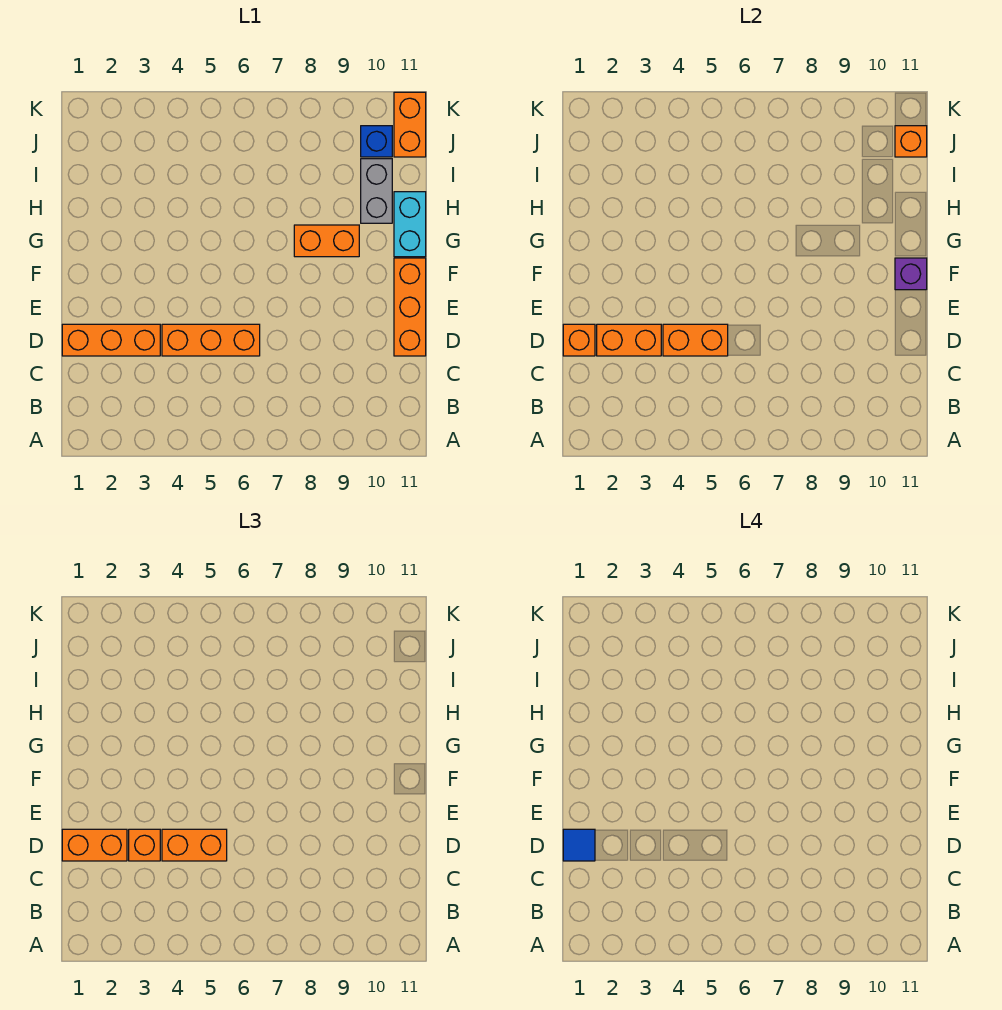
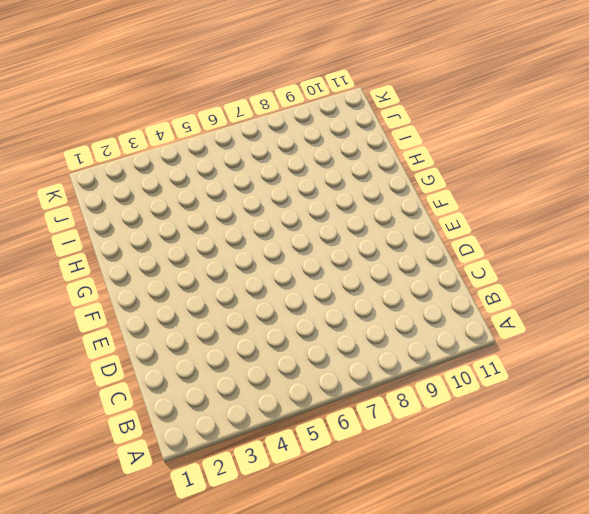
none -> orange 1x3 brick [62,324,160,356]
none -> orange 1x3 brick [162,324,260,356]
none -> orange 1x3 brick [394,258,426,356]

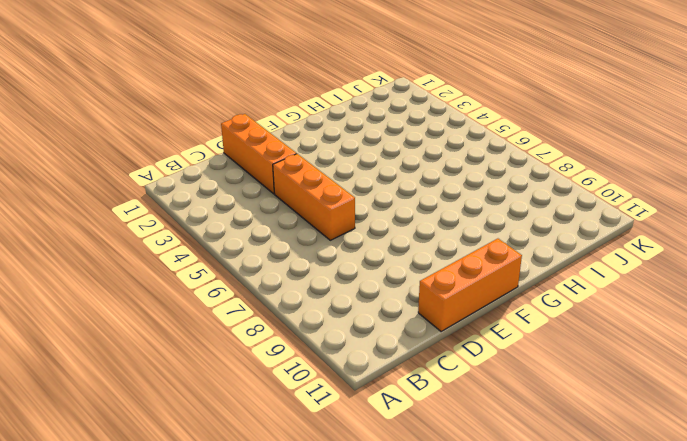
none -> orange 1x2 brick [294,225,359,257]
none -> cyan 1x2 brick [394,192,426,257]
none -> grey 1x2 brick [361,159,392,223]

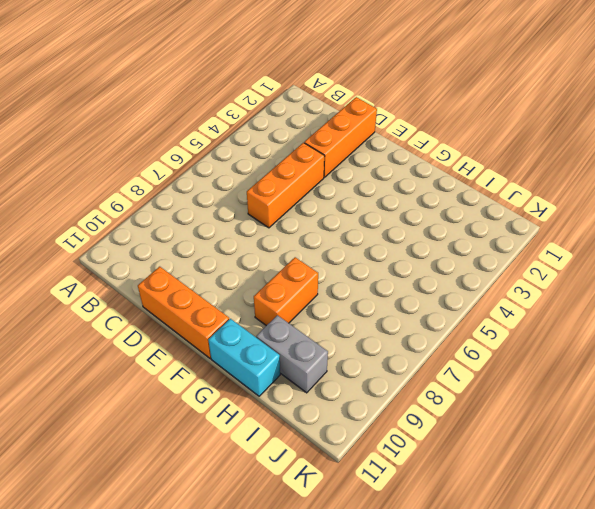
none -> blue 1x1 brick [361,126,392,157]
none -> orange 1x2 brick [394,92,426,157]
none -> orange 1x1 brick [563,324,595,356]

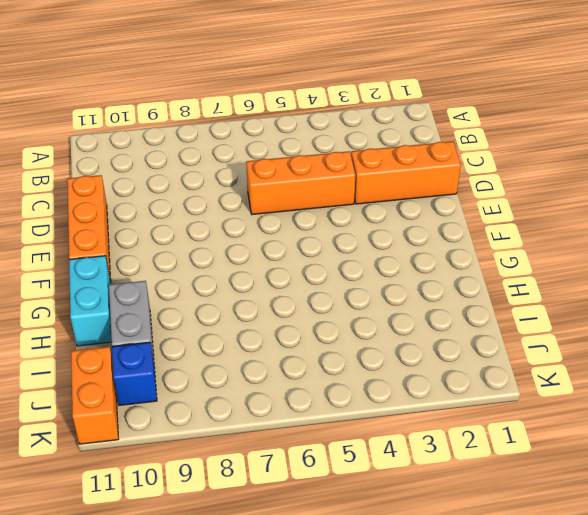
none -> orange 1x2 brick [294,225,359,257]
none -> orange 1x1 brick [563,324,595,356]
none -> orange 1x2 brick [597,324,661,356]

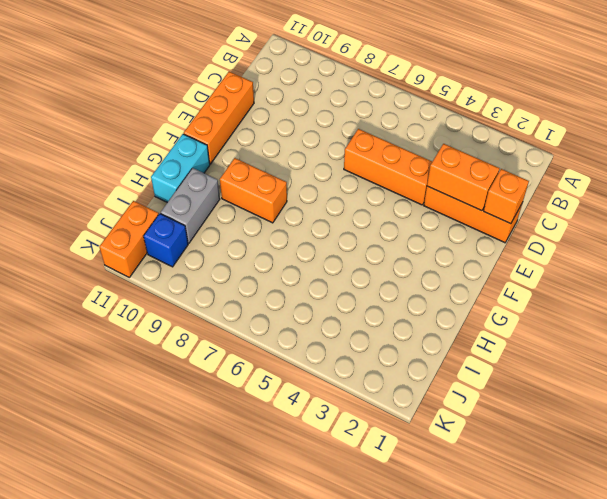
none -> orange 1x2 brick [663,324,728,356]
none -> purple 1x1 brick [895,258,927,290]
none -> orange 1x1 brick [895,126,927,157]

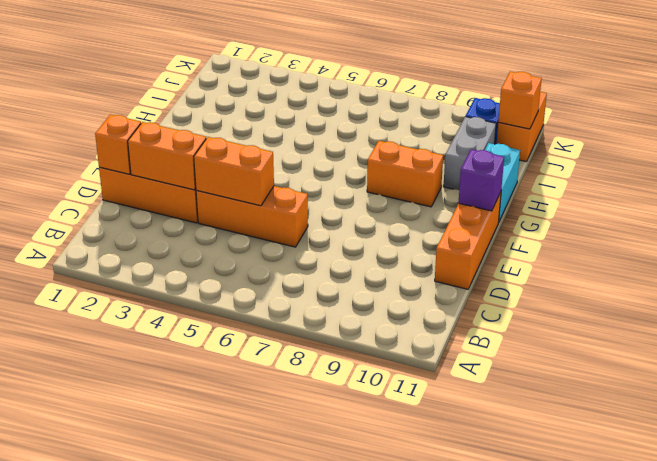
none -> orange 1x2 brick [62,829,127,861]
none -> orange 1x1 brick [129,829,160,861]
none -> orange 1x2 brick [162,829,227,861]

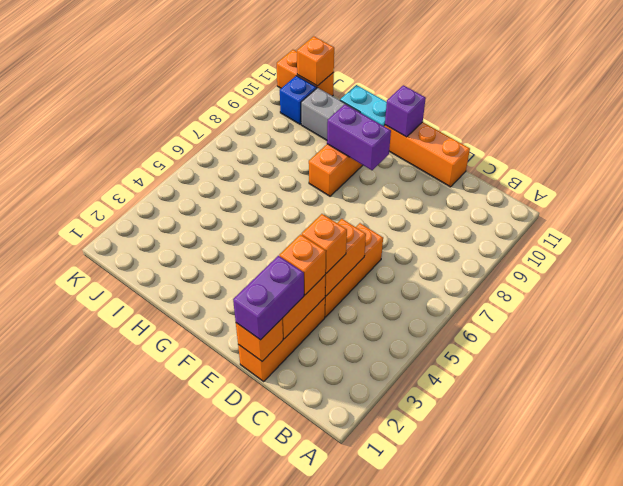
purple 1x2 brick [233,256,304,340] -> orange 1x2 brick [62,829,127,861]
orange 1x1 brick [302,214,347,273] -> orange 1x2 brick [162,829,227,861]
purple 1x2 brick [327,104,391,170] -> none
none -> blue 1x1 tile [563,829,595,861]

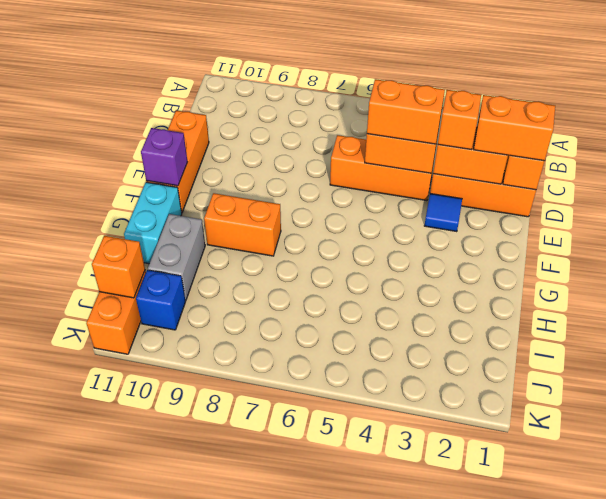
blue 1x1 tile [424,194,462,232] -> blue 1x1 tile moved to [563,829,595,861]

